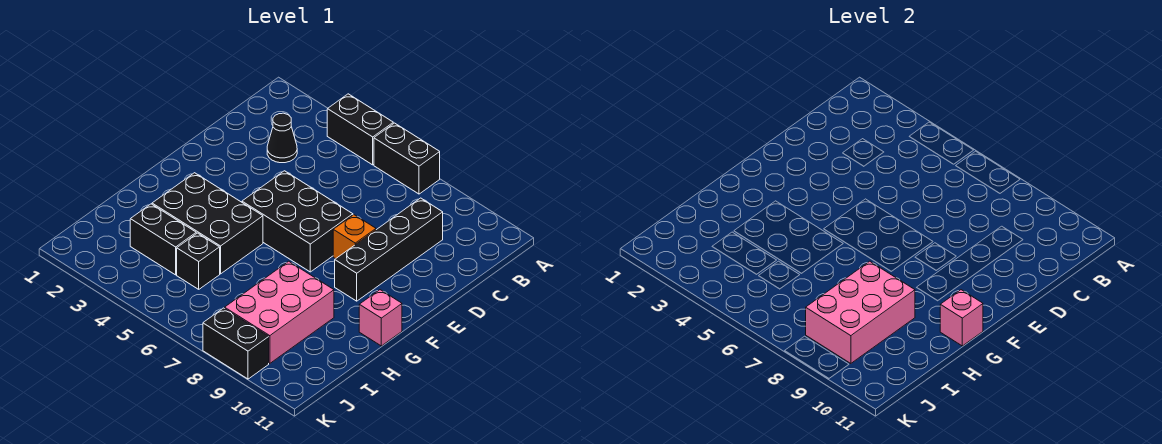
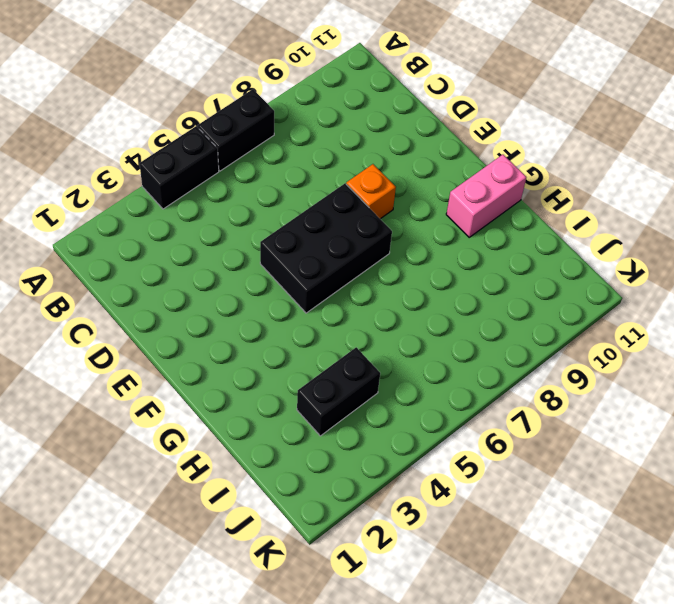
pink 1x2 brick [446,155,526,237] -> pink 1x1 brick [359,290,402,346]
none -> black 1x1 cone [267,113,297,163]
none -> black 1x4 brick [335,198,443,301]
none -> black 2x3 brick [152,173,263,274]

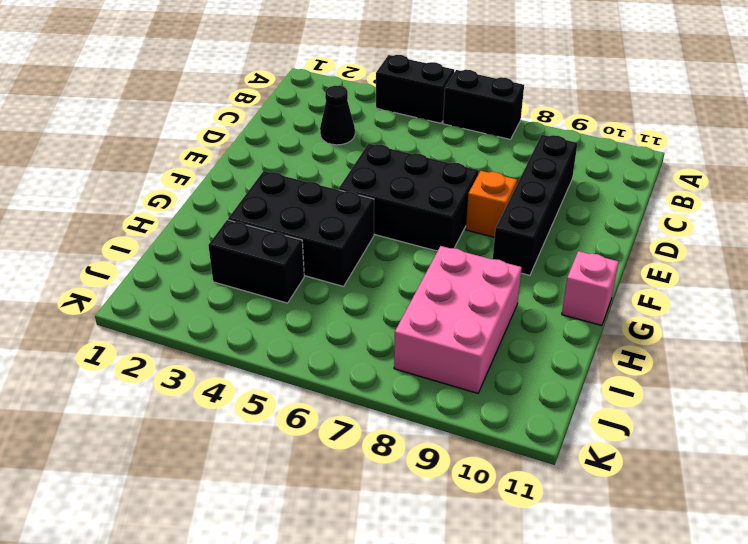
none -> black 1x1 brick [177,233,220,289]
none -> black 1x2 brick [203,308,269,379]
none -> pink 1x1 brick [940,290,983,346]

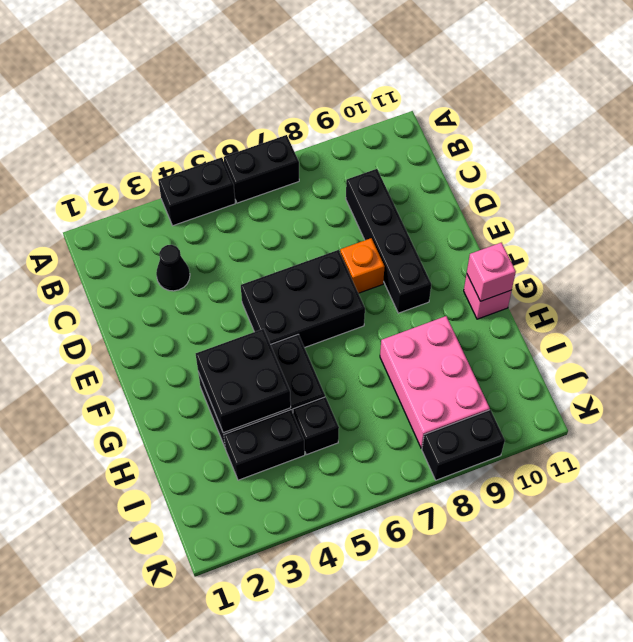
black 2x2 brick [196,329,291,433] -> none
none -> pink 2x3 brick [806,261,915,363]

